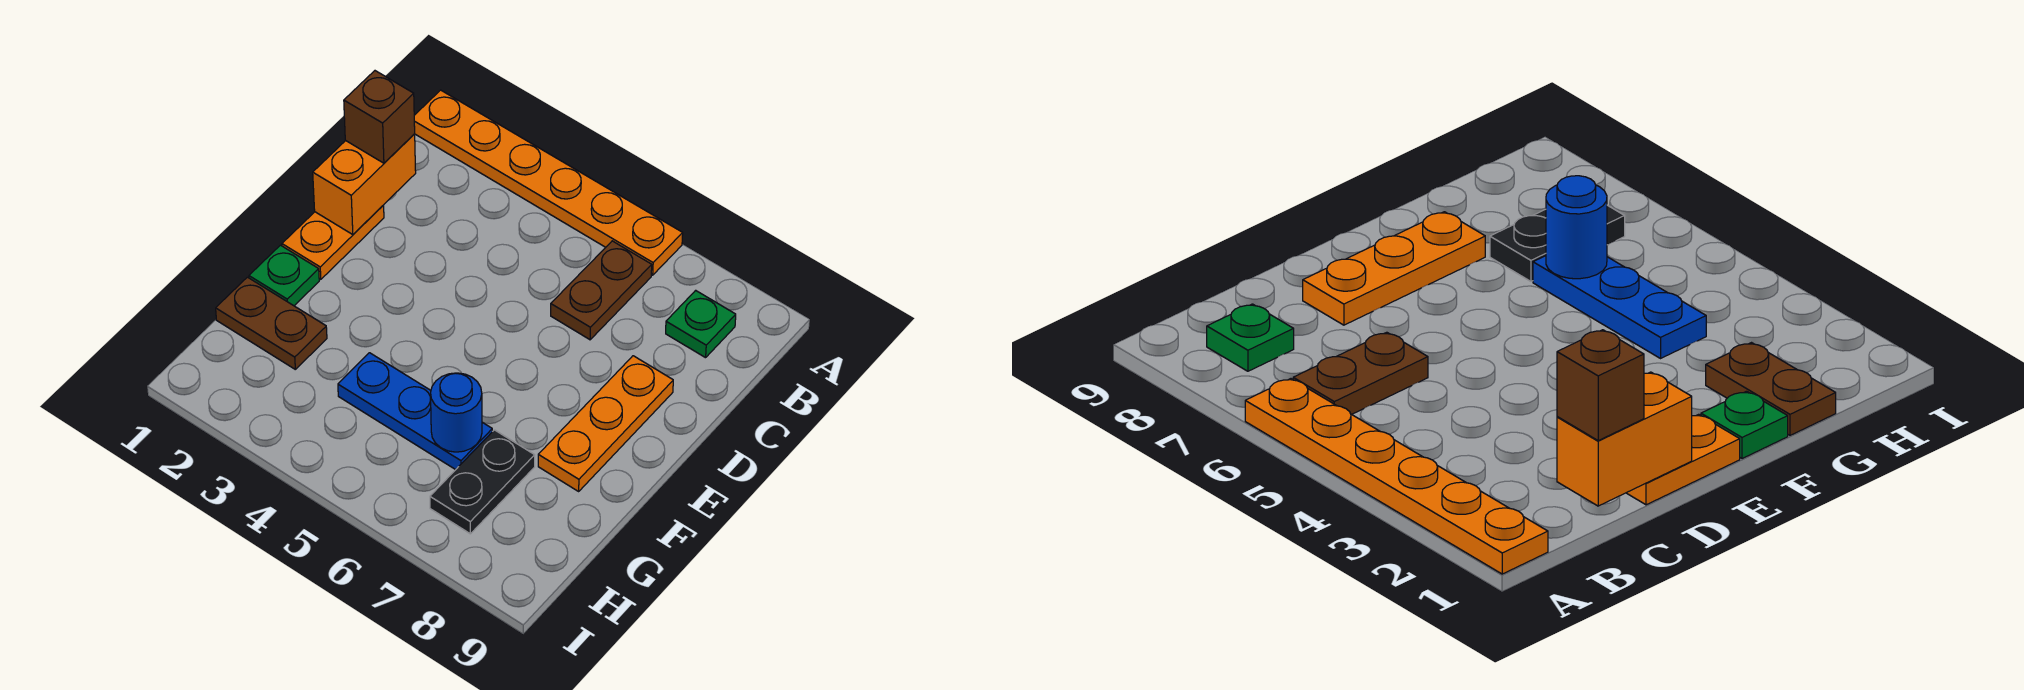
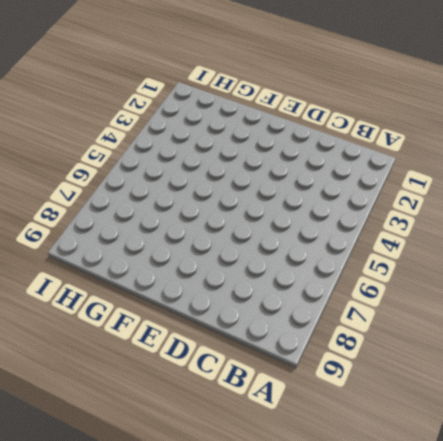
none -> orange 1x6 plate [414,90,683,275]
none -> brown 1x2 plate [551,241,652,340]
none -> green 1x1 plate [666,290,736,358]

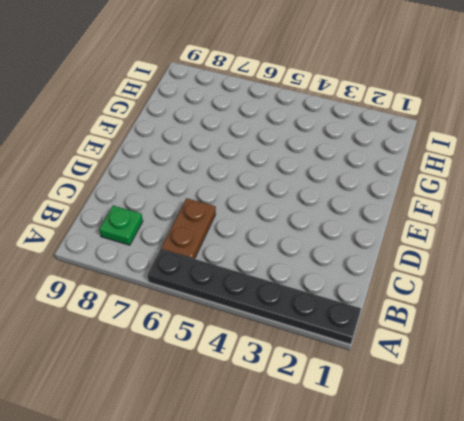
black 1x6 plate [147,249,361,344] -> orange 1x6 plate [414,90,683,275]
none -> orange 1x2 plate [282,205,384,279]
none -> orange 1x3 plate [538,356,673,491]
none -> green 1x1 plate [249,245,319,306]

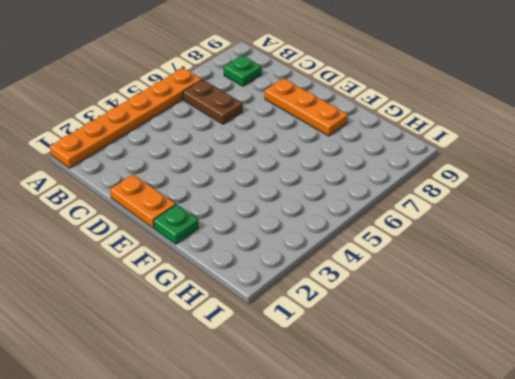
none -> brown 1x2 plate [216,277,327,369]
none -> blue 1x3 plate [338,353,492,470]
none -> black 1x2 plate [430,430,535,534]

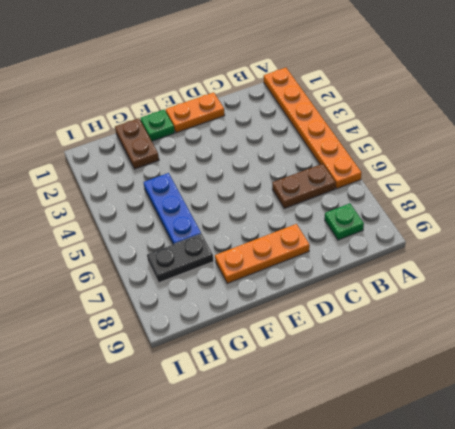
none -> orange 1x2 brick [313,134,416,235]
none -> blue 1x1 round brick [431,373,482,452]
none -> brown 1x1 brick [344,71,415,163]

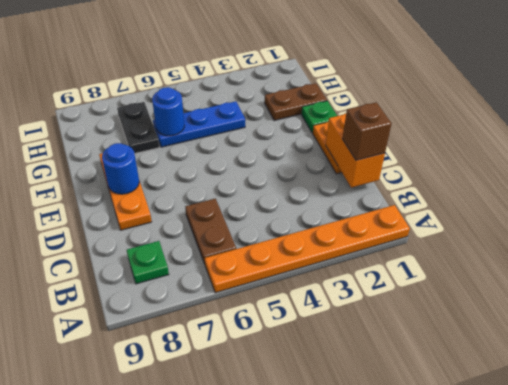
blue 1x1 round brick [102,143,139,194] -> none

